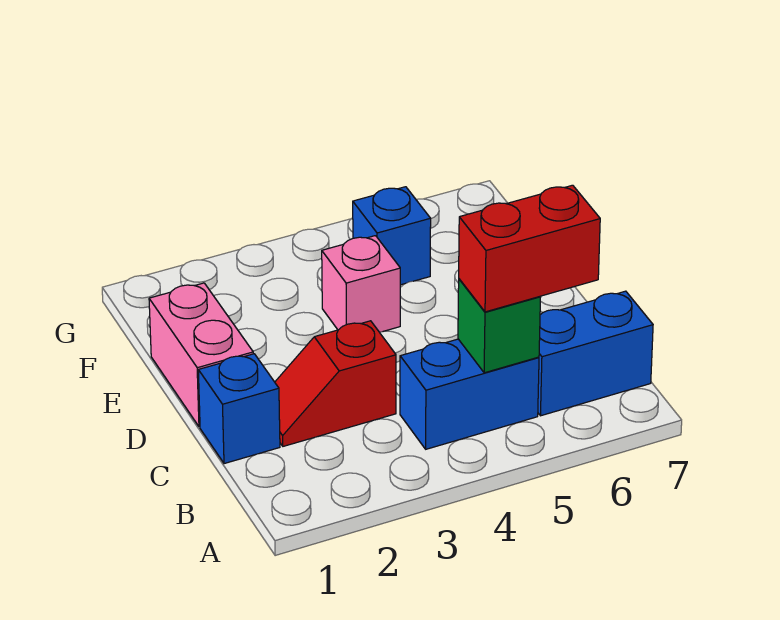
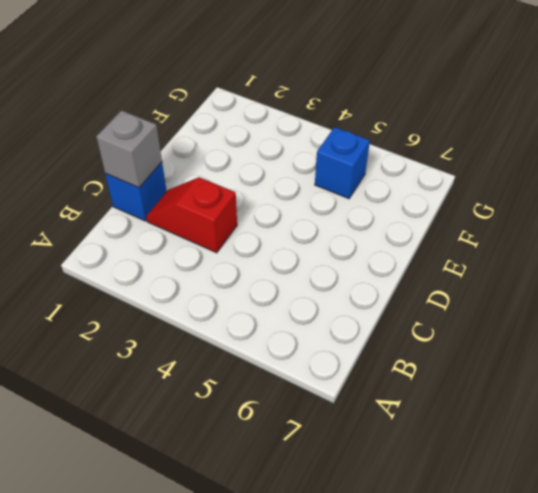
grey 1x1 brick [97,111,162,188] -> none
none -> blue 1x2 brick [400,339,539,449]
none -> blue 1x2 brick [538,291,653,416]

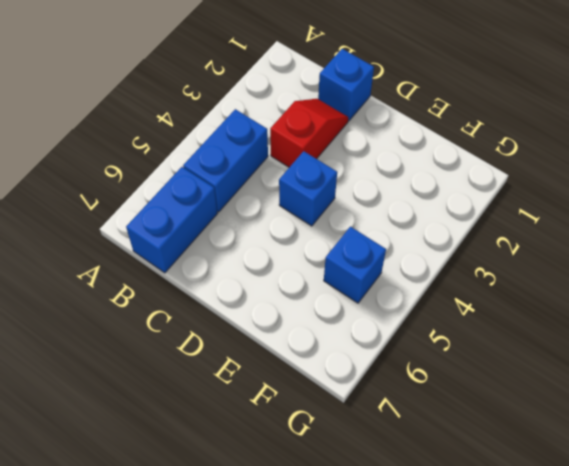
blue 1x1 brick [279,151,337,226] -> none
none -> pink 1x2 brick [149,283,253,427]
none -> pink 1x1 brick [322,236,400,332]

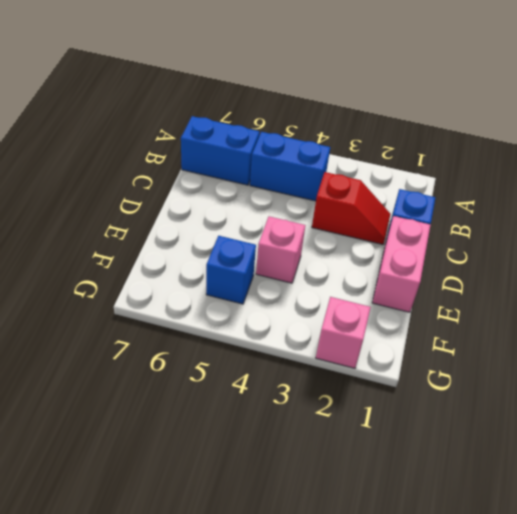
pink 1x1 brick [316,297,371,368] -> none
none -> green 1x1 brick [458,279,541,373]
none -> red 1x2 brick [459,185,600,312]

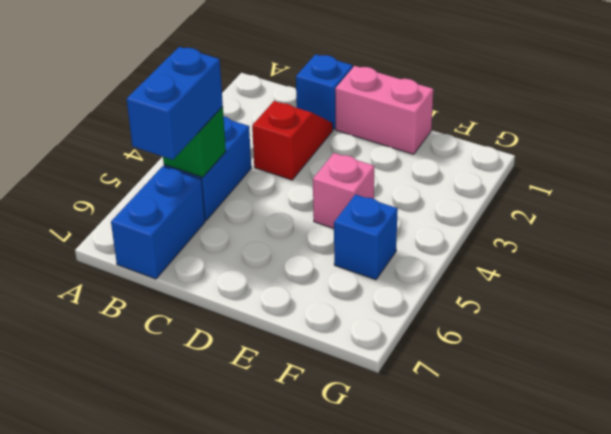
blue 1x2 brick [127,47,223,160] -> red 1x2 brick [459,185,600,312]

